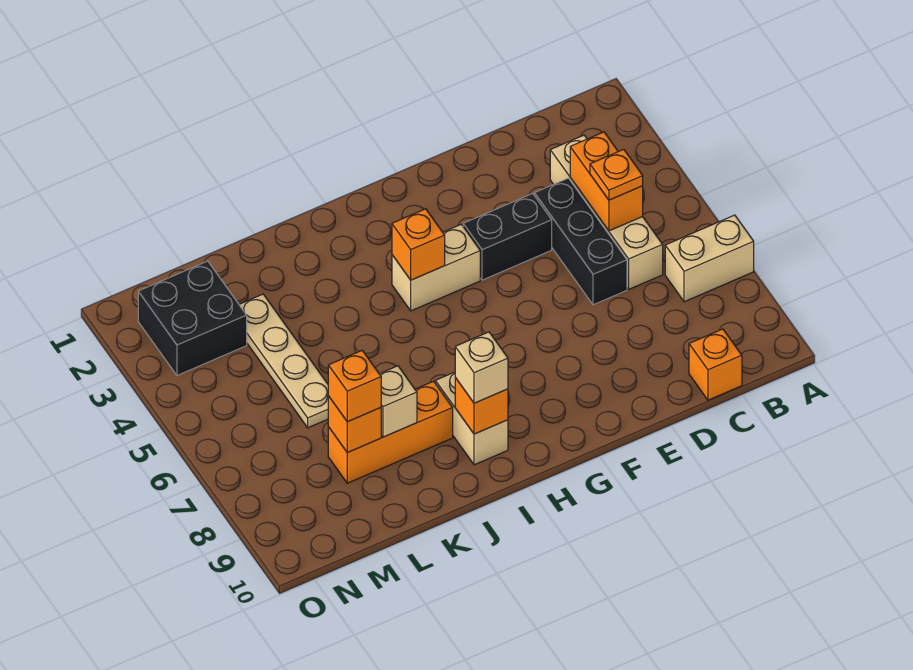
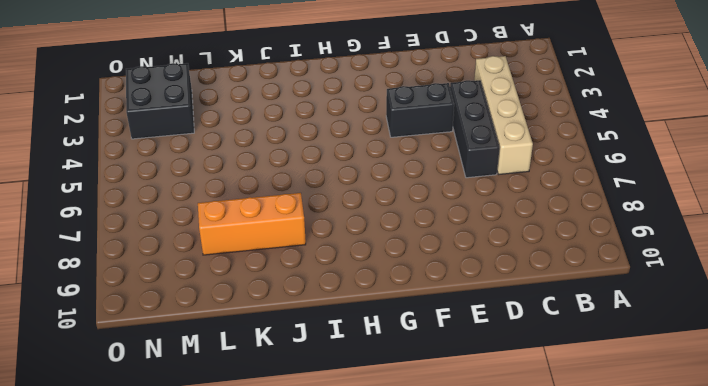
none -> tan 1x2 brick [665,215,754,302]
none -> orange 1x1 brick [689,329,742,400]
none -> tan 1x2 brick [392,224,480,311]

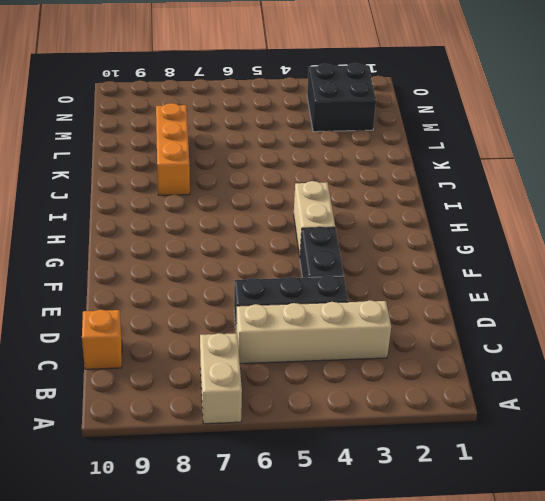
none -> tan 1x2 brick [435,372,508,465]
none -> tan 1x4 plate [239,294,328,428]
none -> orange 1x2 brick [570,132,643,231]

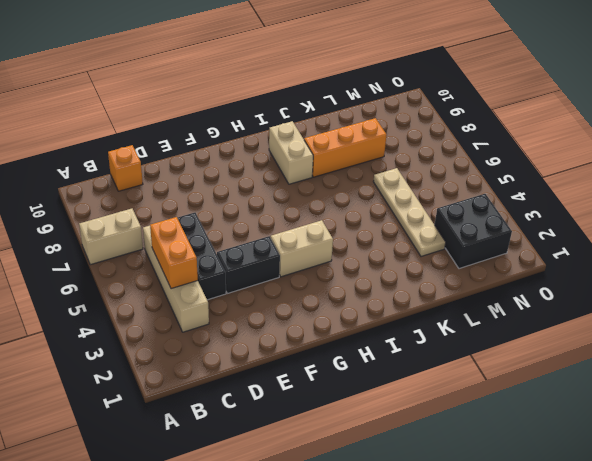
none -> orange 1x1 brick [392,209,445,280]
none -> orange 1x1 brick [455,378,508,434]
none -> tan 1x1 brick [380,366,417,437]

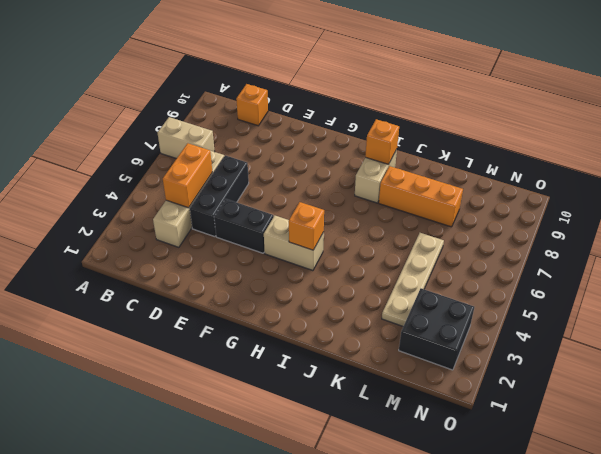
none -> tan 1x1 brick [380,366,417,437]
none -> orange 1x1 brick [328,396,381,453]
none -> orange 1x1 plate [590,149,643,200]

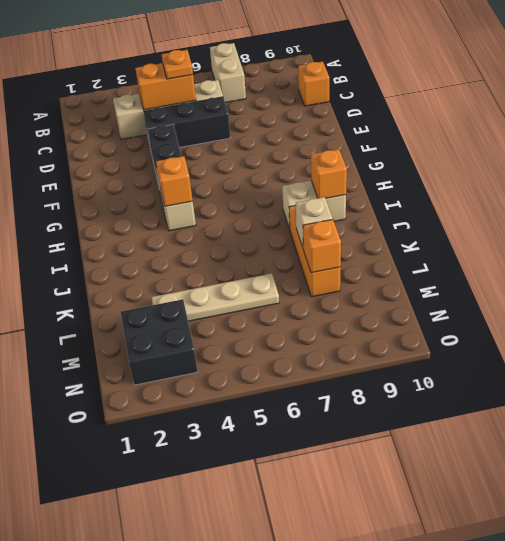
none -> tan 1x1 brick [455,332,508,403]
none -> orange 1x1 brick [328,351,381,422]

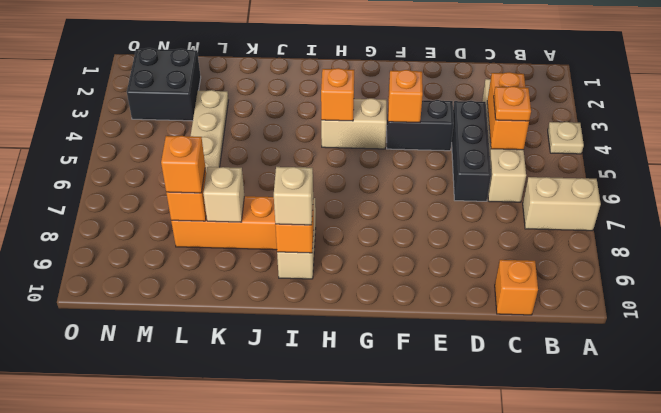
tan 1x1 plate [548,122,584,154] -> none
orange 1x1 brick [388,70,423,122] -> none

